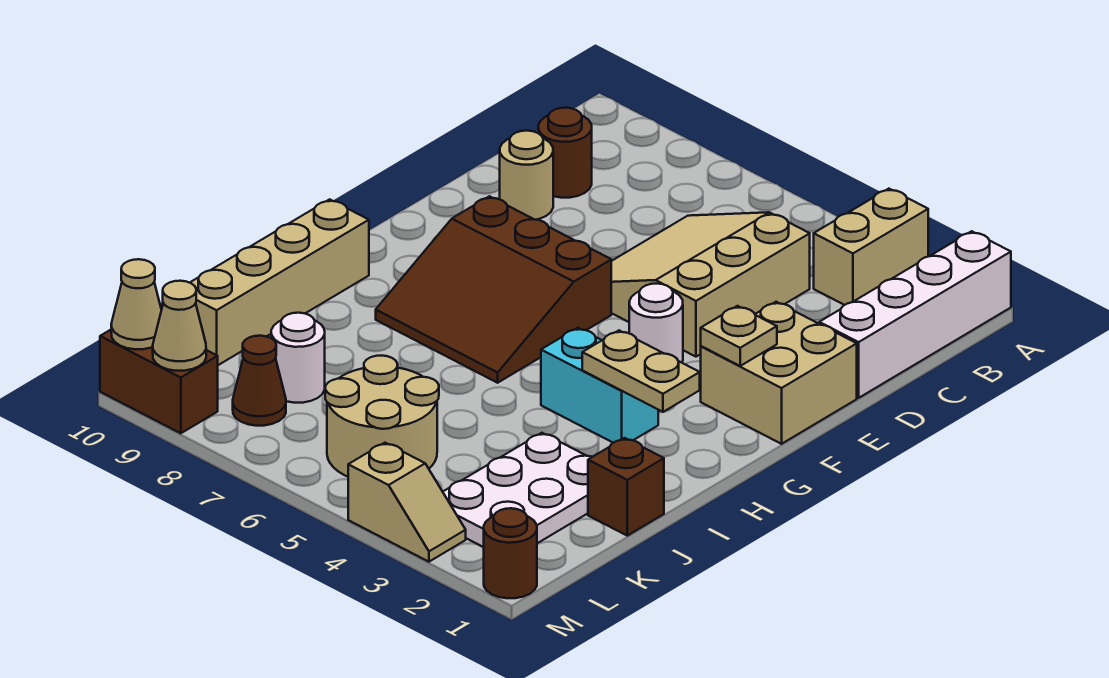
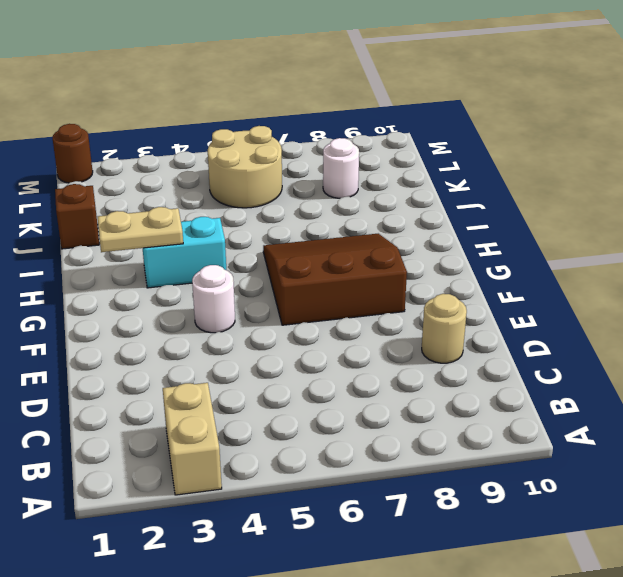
none -> white 1x4 brick [819,231,1011,398]
none -> tan 3x3 slope [611,212,810,357]
none -> brown 1x1 round brick [538,108,592,198]

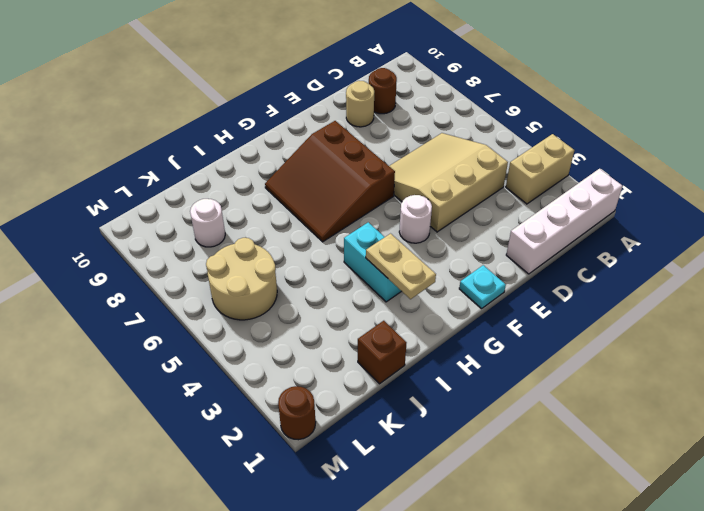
cyan 1x1 plate [459,265,506,309] -> tan 2x2 brick [701,302,857,444]
none -> tan 1x4 brick [190,199,369,365]
none -> white 2x3 plate [443,433,592,547]
none -> brown 1x1 cone [233,336,286,426]

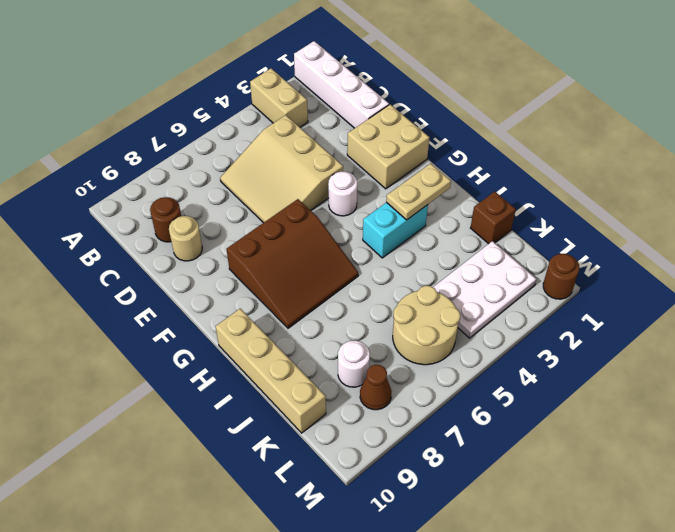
white 2x3 plate [433,241,536,338] -> white 2x3 plate turned to [443,433,592,547]
none -> tan 1x2 slope [348,443,466,562]
none -> brown 1x2 brick [100,330,218,433]
none -> tan 1x1 plate [701,306,777,366]

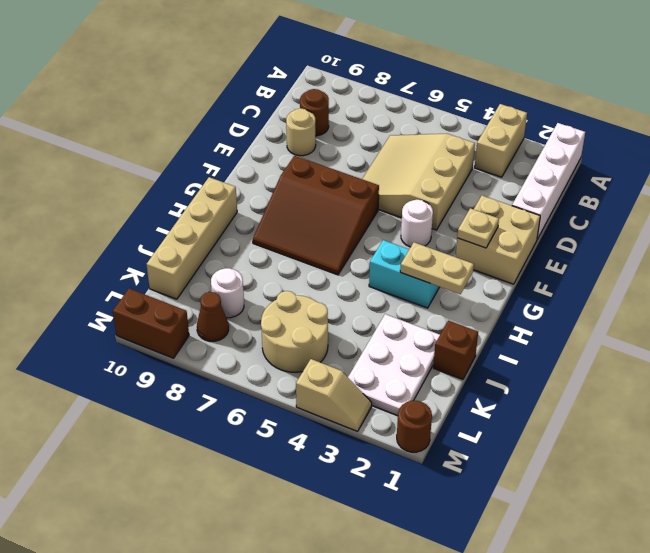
none -> tan 1x1 cone [153,281,206,371]
none -> tan 1x1 cone [111,259,161,349]

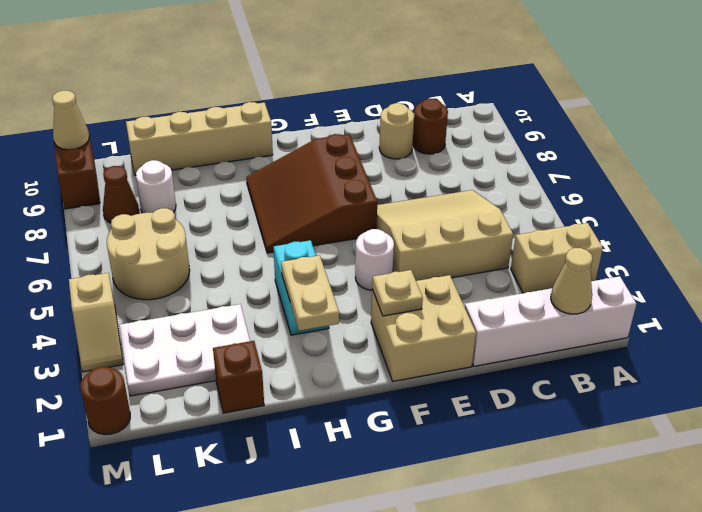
tan 1x1 cone [551,248,592,314] -> tan 1x1 cone moved to [153,281,206,371]

